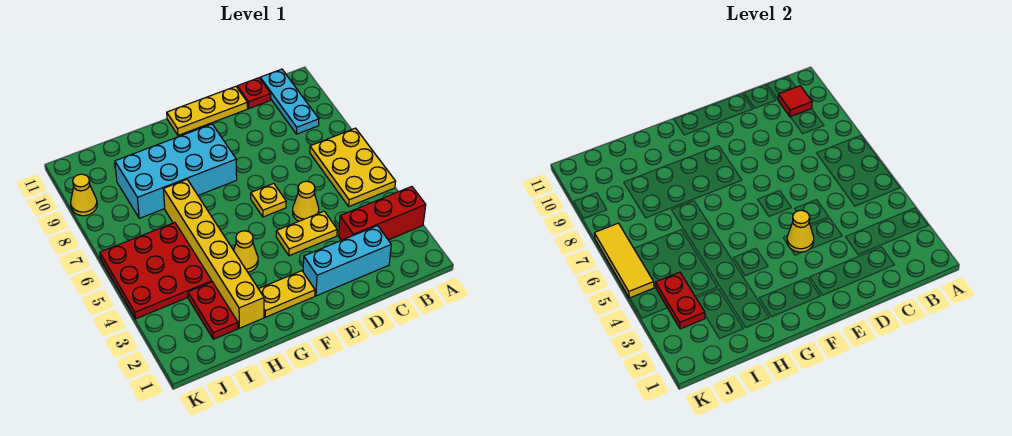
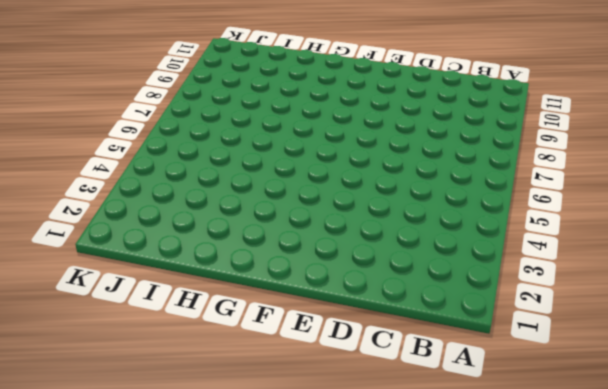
none -> red 1x3 brick [339,187,426,240]
none -> yellow 2x3 plate [310,128,396,206]
none -> cyan 1x3 plate [260,69,319,134]

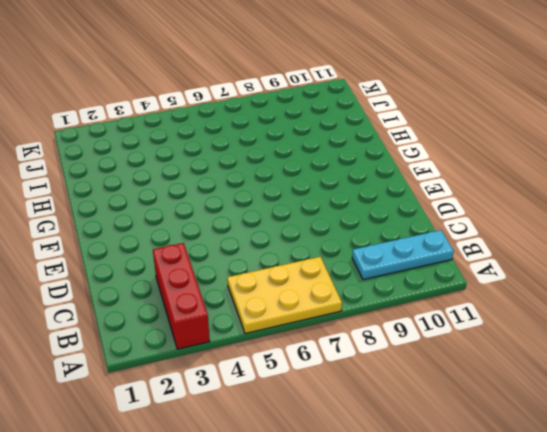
none -> cyan 1x3 brick [303,226,391,296]
none -> red 1x1 plate [237,78,271,109]
none -> yellow 1x2 plate [276,211,337,256]

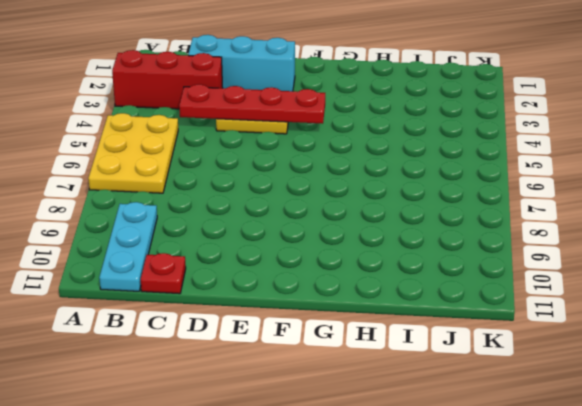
red 1x4 plate [179,84,325,124] -> yellow 1x1 cone [787,210,814,252]
none -> yellow 1x1 cone [293,181,319,221]
none -> yellow 1x3 plate [167,86,248,135]
none -> yellow 1x1 plate [251,183,286,217]

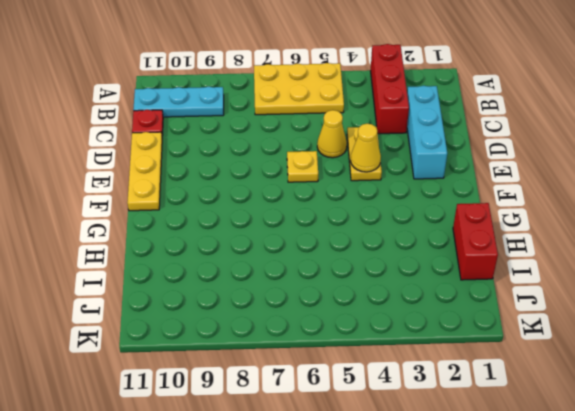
red 1x2 brick [453,203,498,280] -> none
none -> yellow 1x2 plate [259,271,315,317]
none -> cyan 2x4 brick [115,124,237,218]
none -> yellow 1x1 cone [234,231,258,272]

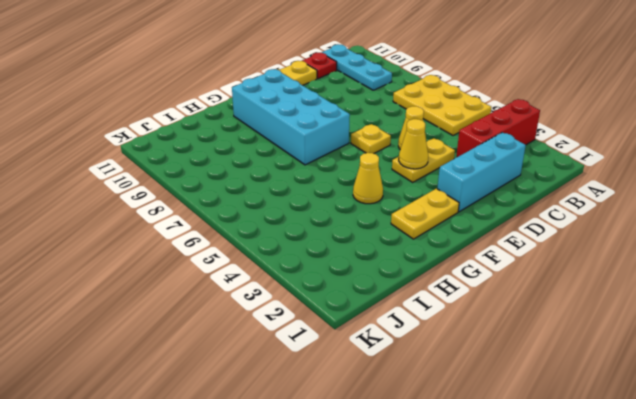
cyan 2x4 brick [232,69,350,165] -> cyan 2x4 brick turned to [115,124,237,218]
none -> yellow 1x6 brick [163,180,264,328]
none -> red 1x2 plate [188,282,238,339]
none -> red 3x3 plate [100,223,212,319]

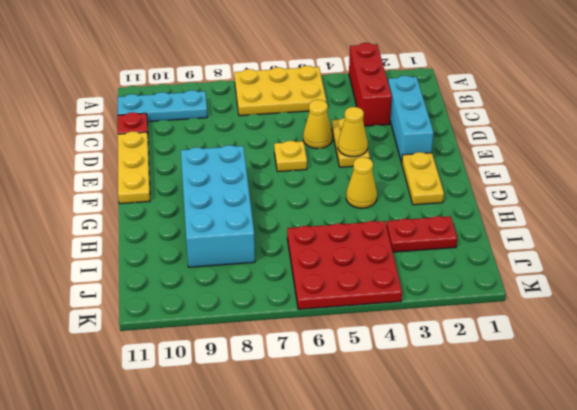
none -> yellow 1x6 brick [163,180,264,328]
none -> yellow 1x1 cone [71,174,97,216]
none -> red 1x1 tile [778,86,812,117]

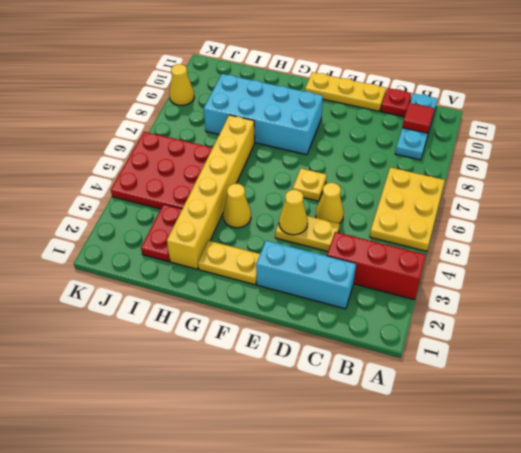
none -> red 1x2 plate [656,272,705,329]
none -> yellow 1x3 tile [594,223,654,298]

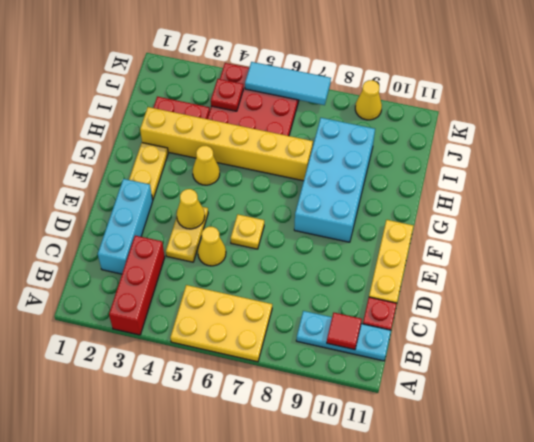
red 1x1 plate [211,79,243,111] -> red 1x2 plate [656,272,705,329]
cyan 1x3 tile [245,62,331,105] -> yellow 1x3 tile [594,223,654,298]

